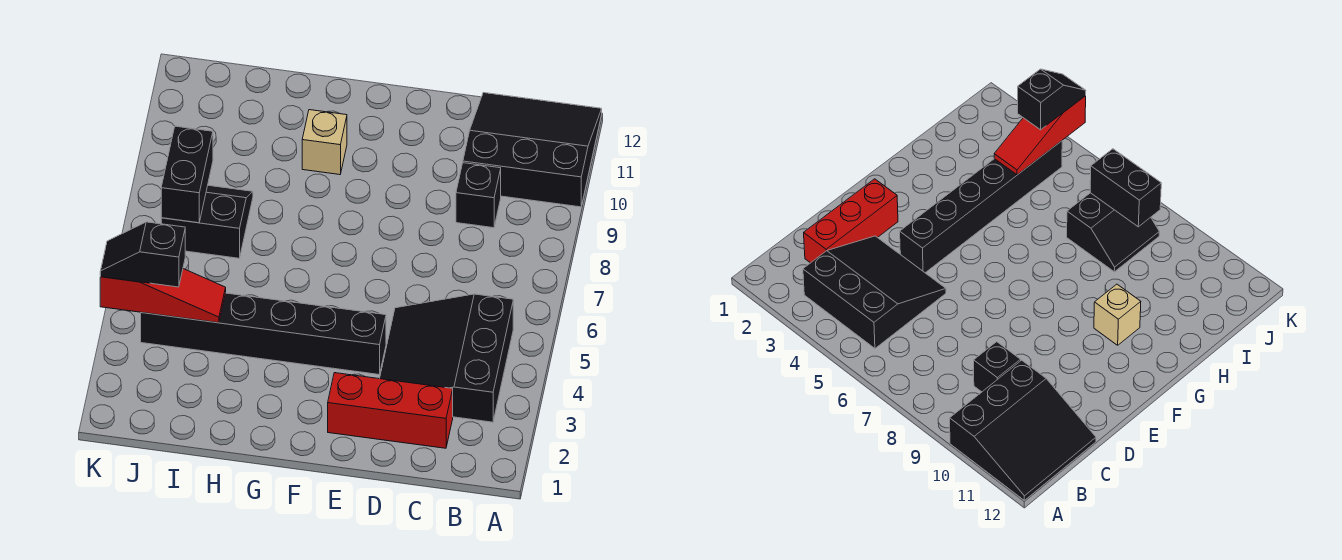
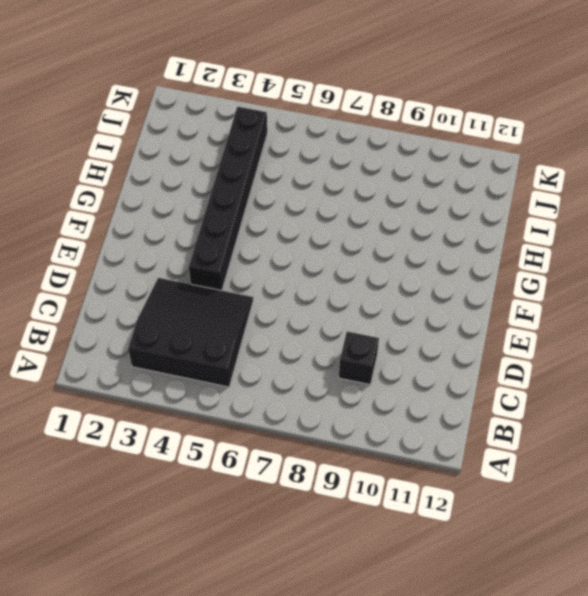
none -> black 3x3 slope [463,93,602,207]
none -> red 1x3 brick [328,373,453,448]

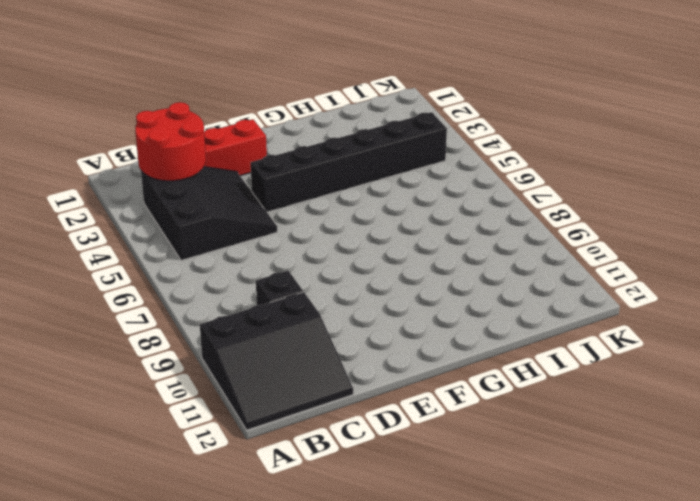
red 2x2 round brick [135,102,206,181] -> none
none -> tan 1x1 brick [302,110,347,175]
none -> black 2x2 slope [161,185,253,258]

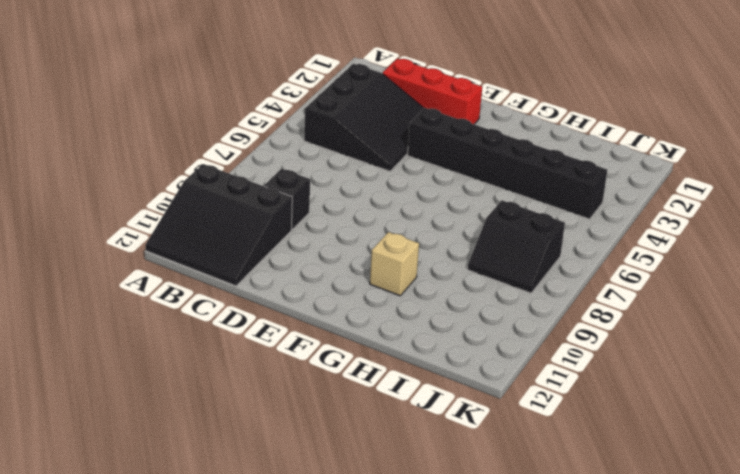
none -> red 1x3 slope [100,269,226,323]
none -> black 1x2 brick [161,126,213,223]

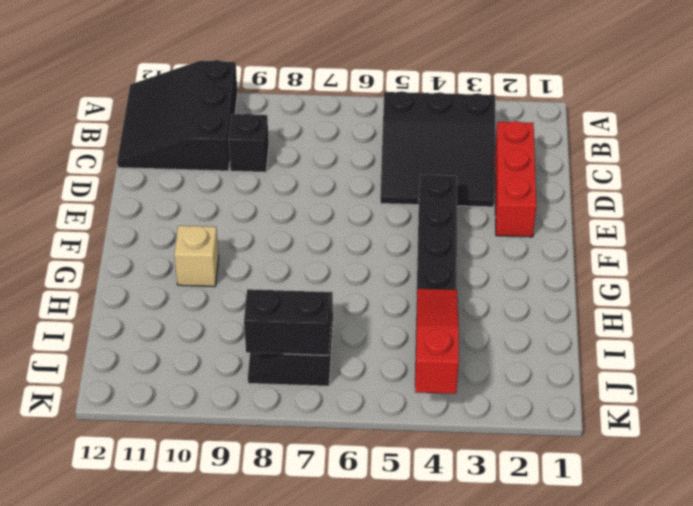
none -> black 1x2 slope [100,222,185,287]

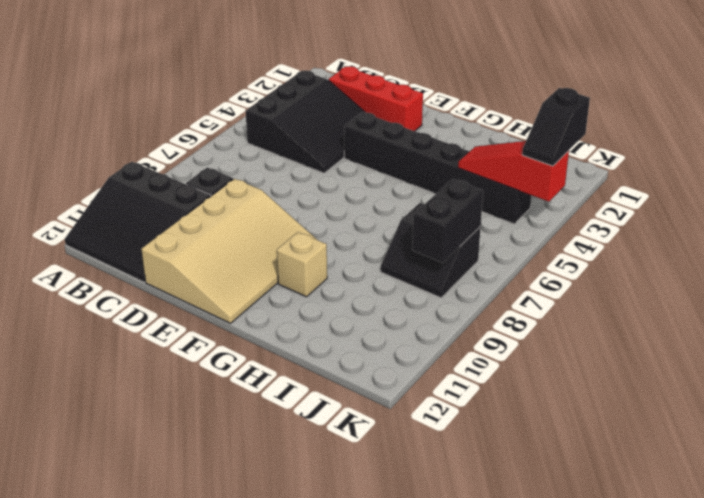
tan 3x4 slope [141,179,317,323] -> none
black 1x2 slope [522,88,590,166] -> black 1x2 slope turned to [100,222,185,287]

